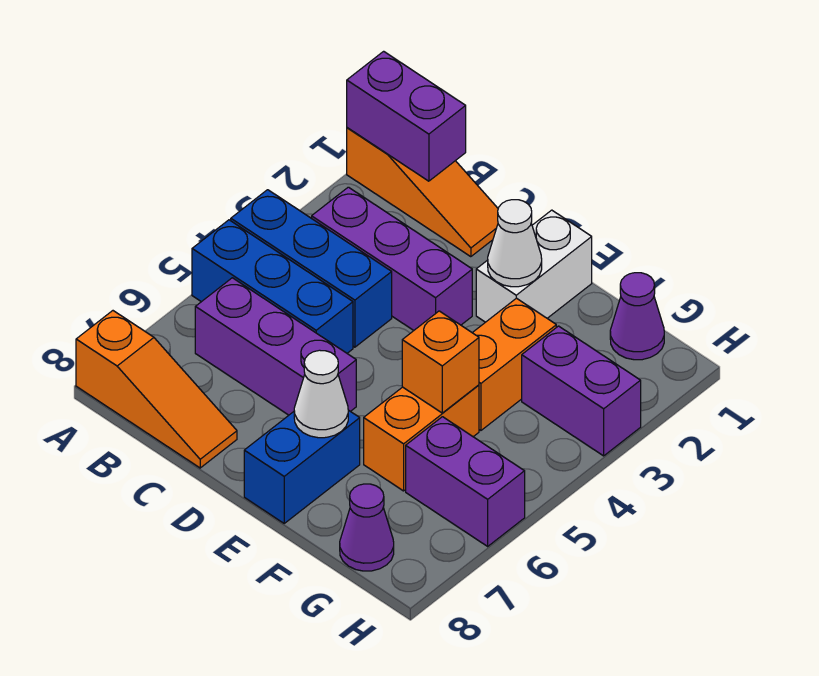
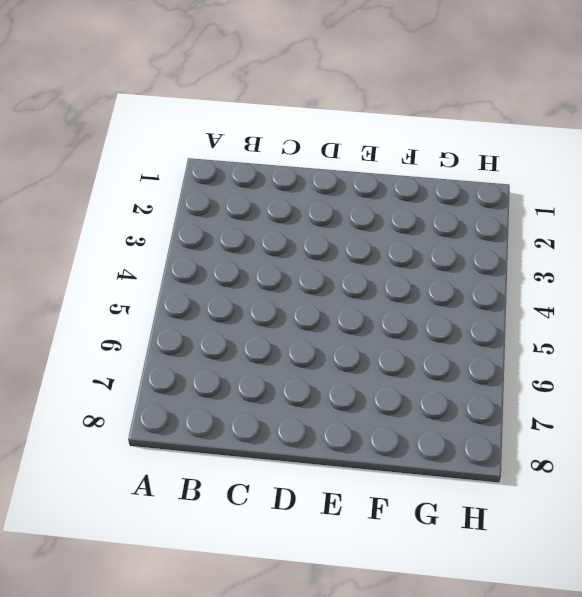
none -> orange 1x3 slope [347,128,498,257]
none -> blue 1x3 brick [231,190,392,347]
none -> blue 1x3 brick [192,220,353,353]

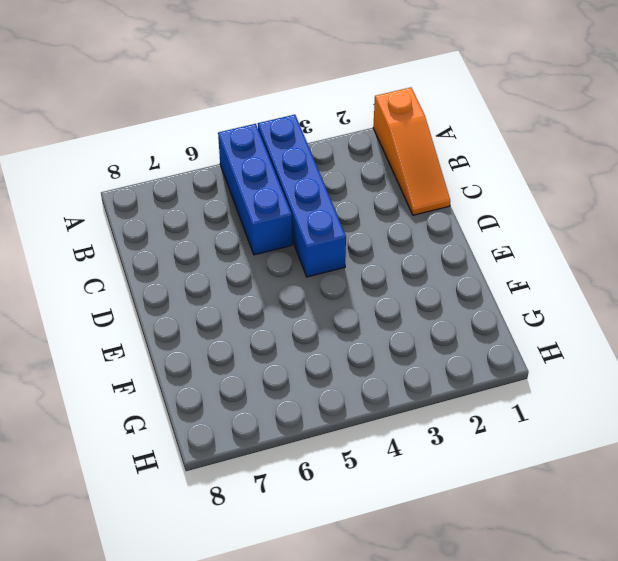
blue 1x4 brick [258,115,346,277] -> blue 1x3 brick [231,190,392,347]
none -> orange 1x3 slope [76,311,237,468]
none -> purple 1x3 brick [312,187,472,330]
none -> purple 1x3 brick [195,278,356,415]

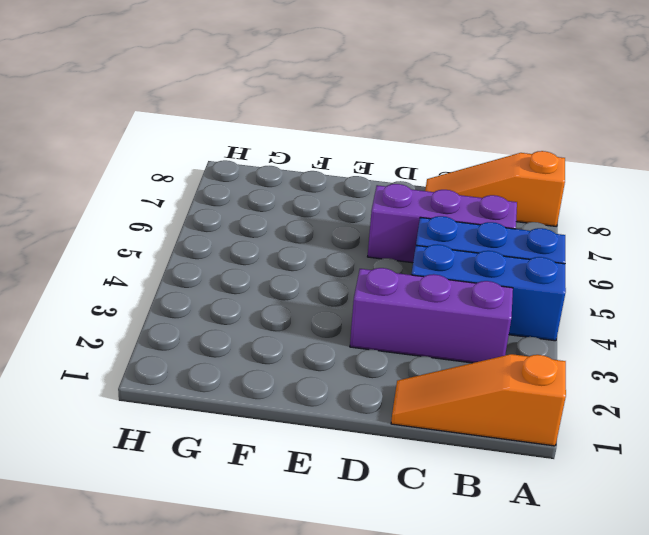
none -> white 1x2 brick [476,210,592,322]
none -> blue 1x2 brick [244,410,360,523]
none -> orange 1x2 brick [473,298,556,430]

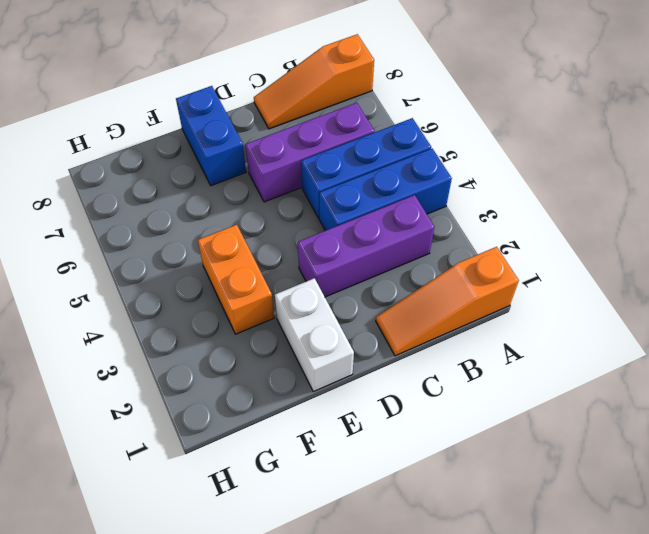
none -> orange 1x2 brick [364,385,479,491]
none -> purple 1x1 cone [610,273,664,360]
none -> purple 1x2 brick [522,326,641,456]

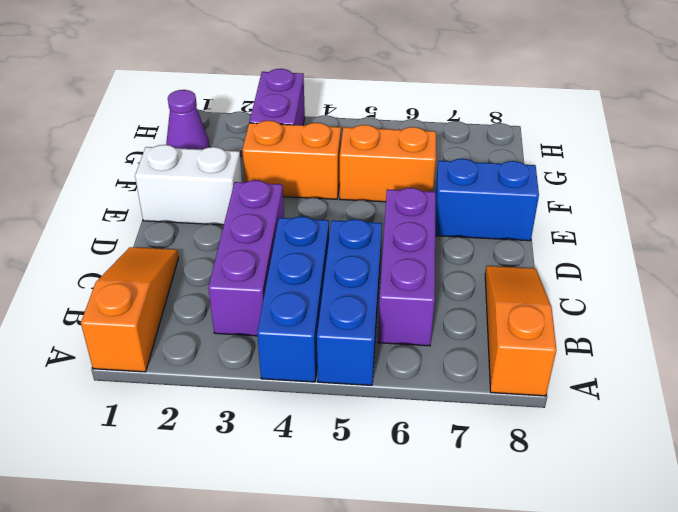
none -> purple 1x2 brick [406,417,525,546]
none -> purple 1x1 cone [340,484,394,571]
none -> purple 1x2 brick [347,51,466,181]

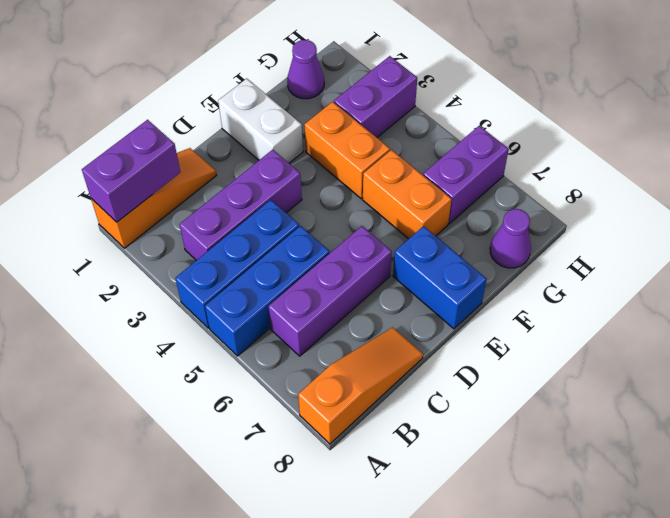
none -> white 1x1 cone [488,200,542,287]
none -> white 1x1 cone [294,350,348,438]
none -> orange 1x1 brick [402,311,479,413]

